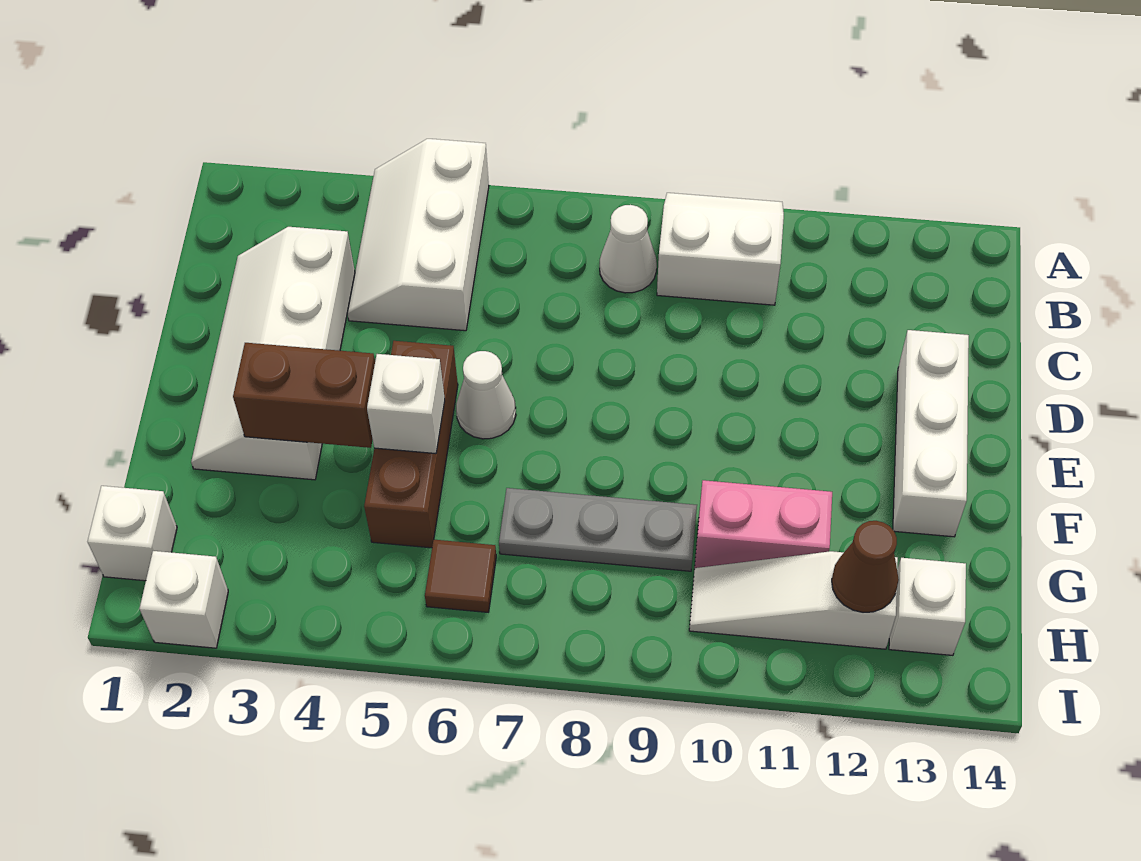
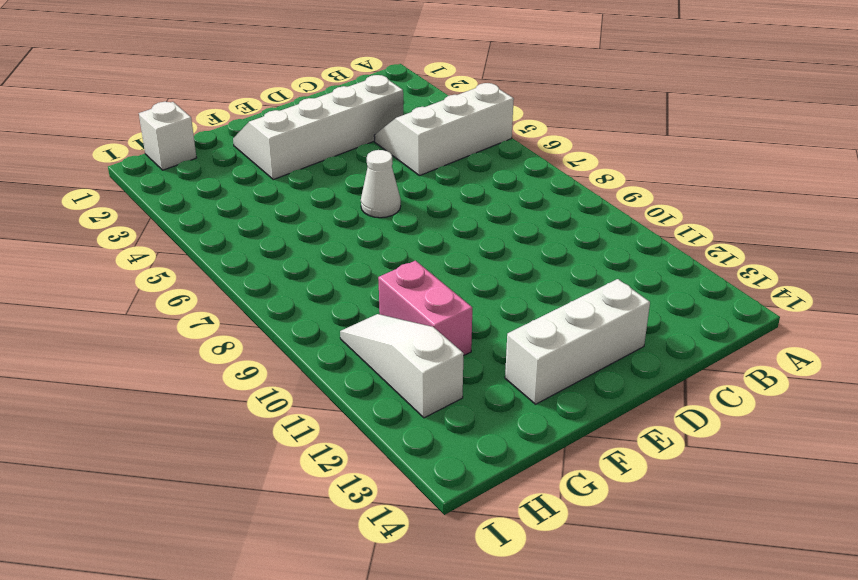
none -> white 2x2 slope [657,193,784,305]
none -> white 1x1 cone [600,205,657,293]
none -> brown 1x3 brick [364,341,458,548]

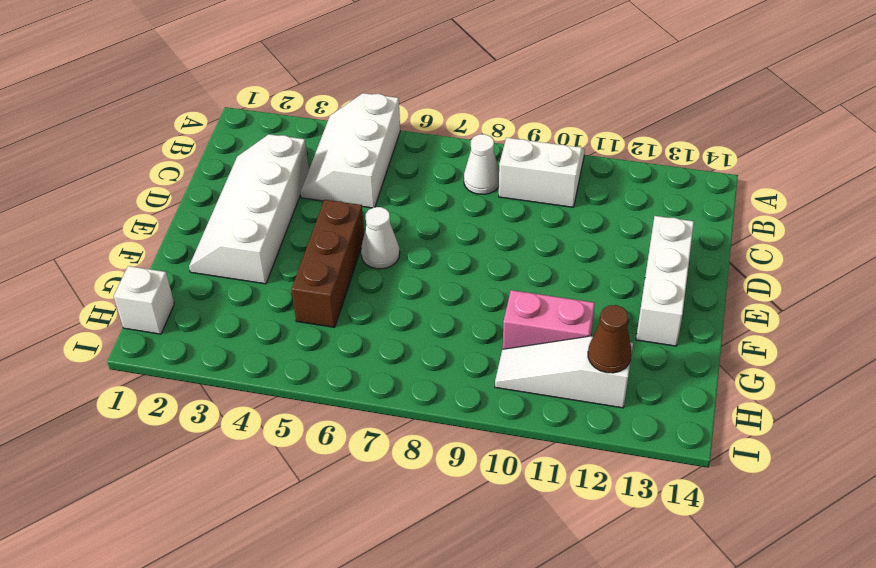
none -> grey 1x3 plate [499,488,697,571]
none -> brown 1x1 tile [425,540,496,612]
none -> white 1x1 brick [889,558,966,655]

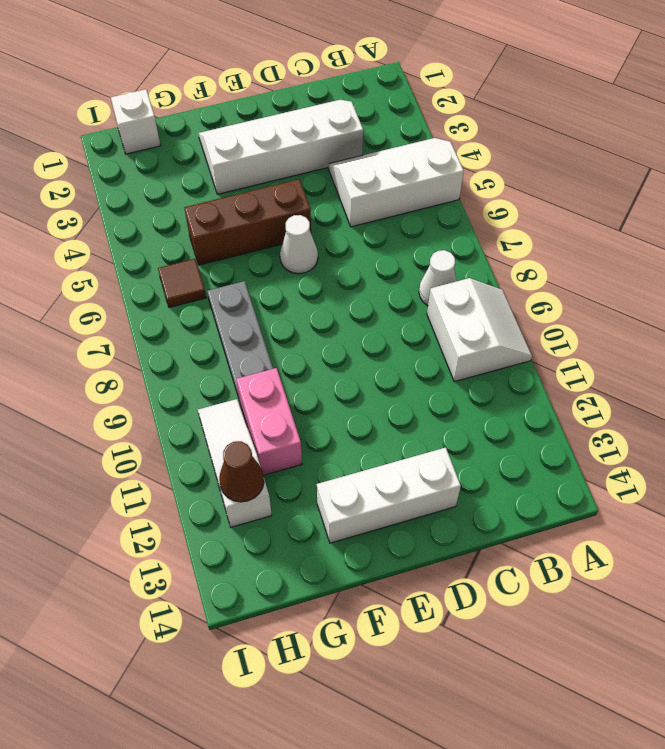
none -> white 1x1 brick [889,558,966,655]
none -> white 1x1 brick [139,551,228,648]
none -> brown 1x2 brick [233,343,375,448]

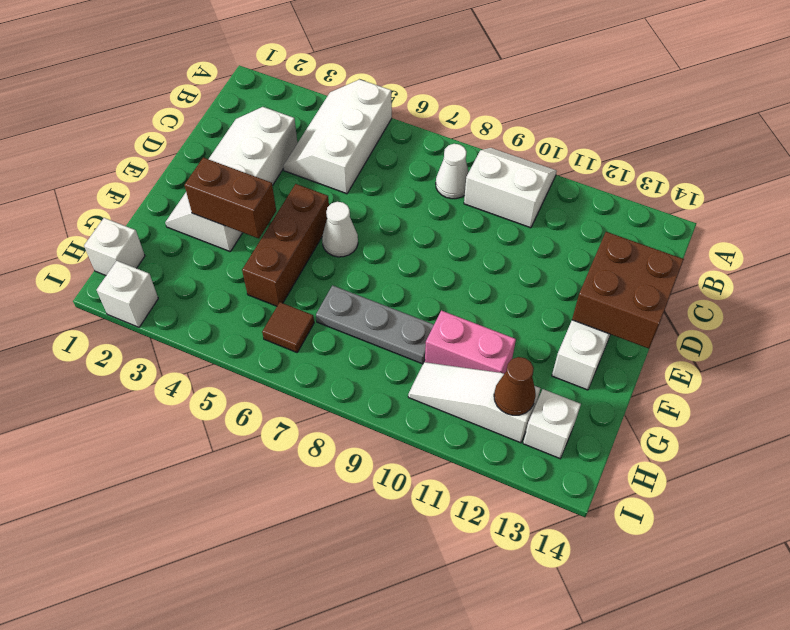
brown 2x2 brick [572,232,684,348] -> none
none -> white 1x1 brick [367,354,445,454]

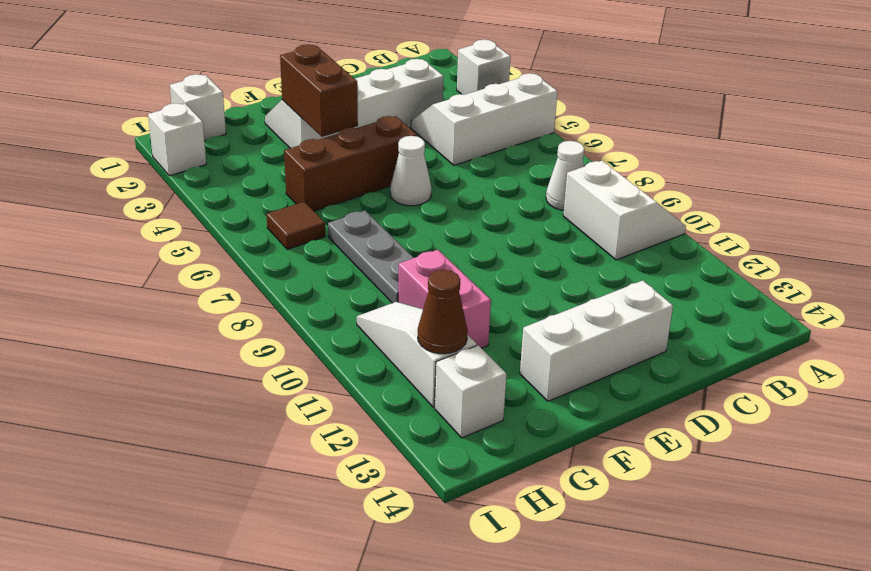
white 1x1 brick [457,40,511,95] -> white 1x1 brick moved to [367,354,445,454]

